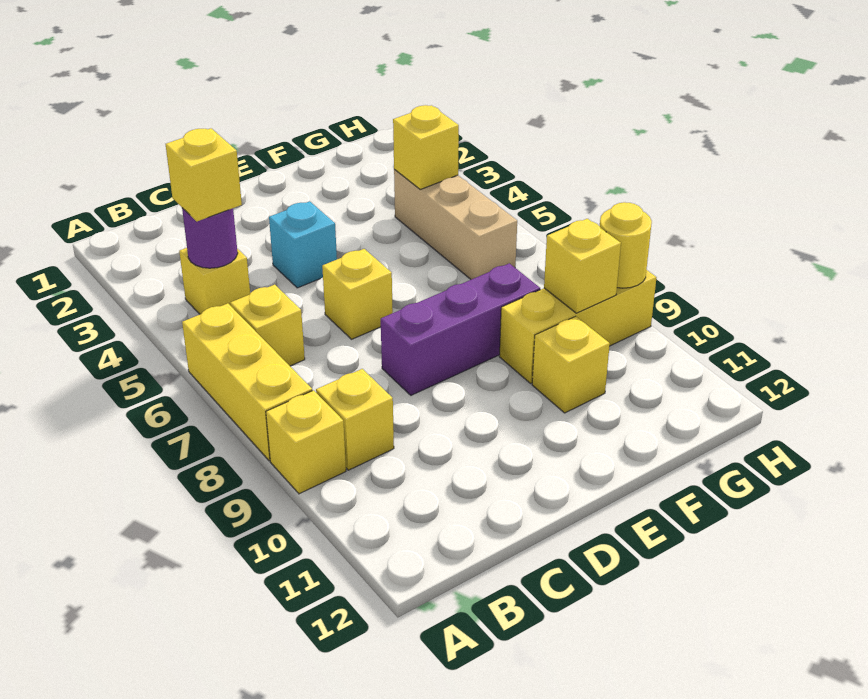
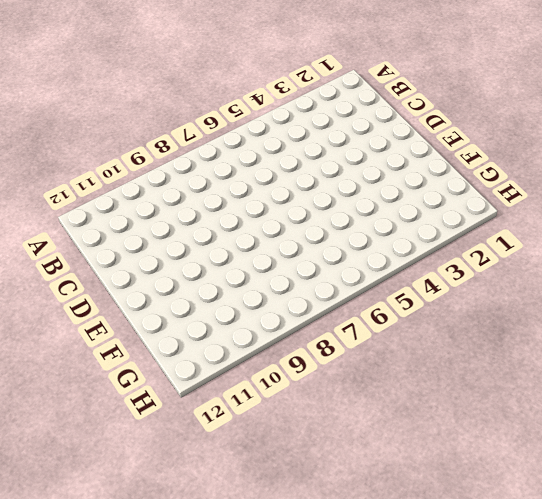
none -> yellow 1x3 brick [182,303,312,461]
none -> yellow 1x1 brick [266,390,346,494]
none -> yellow 1x1 brick [179,248,250,314]

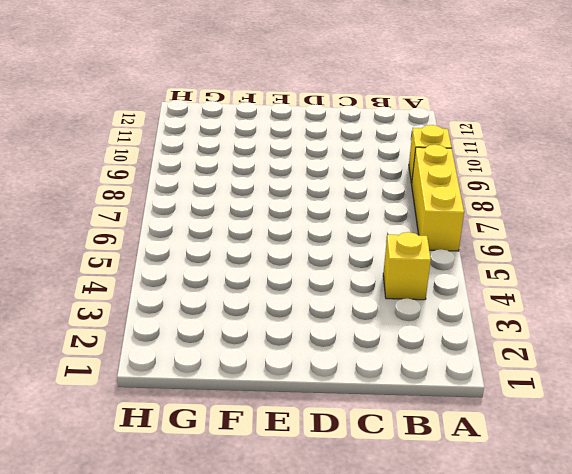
none -> yellow 1x1 brick [230,285,305,366]
none -> yellow 1x1 brick [316,369,394,470]
none -> cyan 1x1 brick [269,201,337,288]

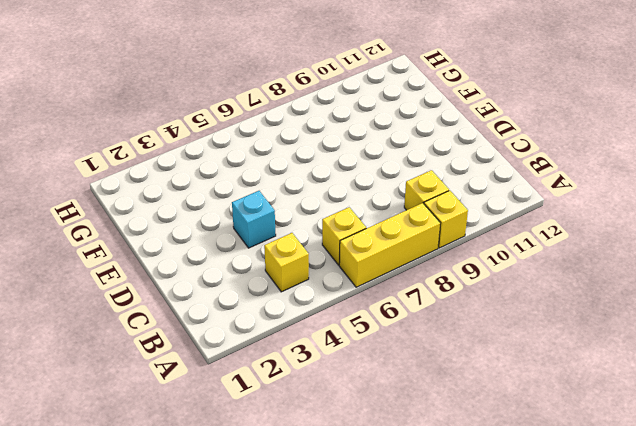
none -> yellow 1x1 brick [322,249,393,339]
none -> purple 1x3 brick [381,263,540,395]
none -> yellow 1x3 brick [499,270,657,383]

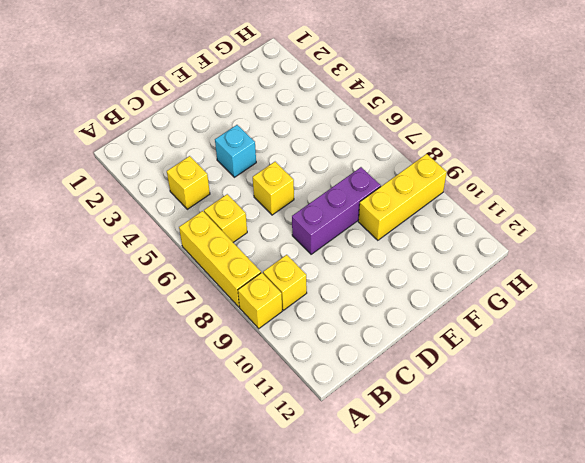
none -> yellow 1x1 brick [532,316,610,413]
none -> tan 1x3 brick [394,170,517,280]
none -> purple 1x1 round brick [182,208,238,268]

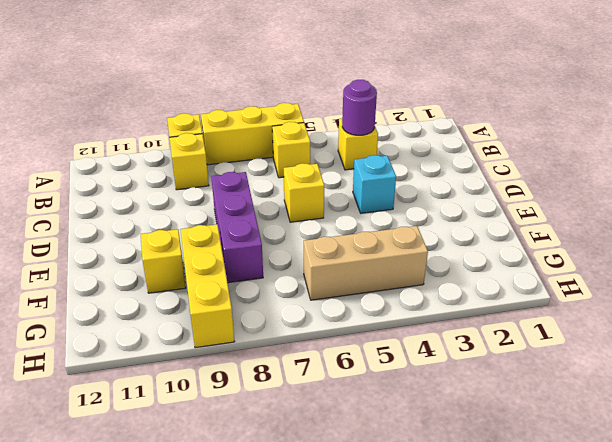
none -> yellow 1x1 brick [393,105,459,189]
none -> yellow 1x1 brick [544,219,621,313]
none -> yellow 1x1 round brick [600,202,652,288]

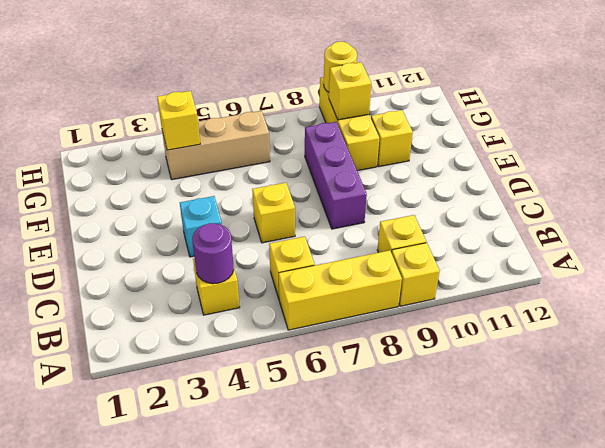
none -> yellow 1x1 brick [165,128,242,221]

